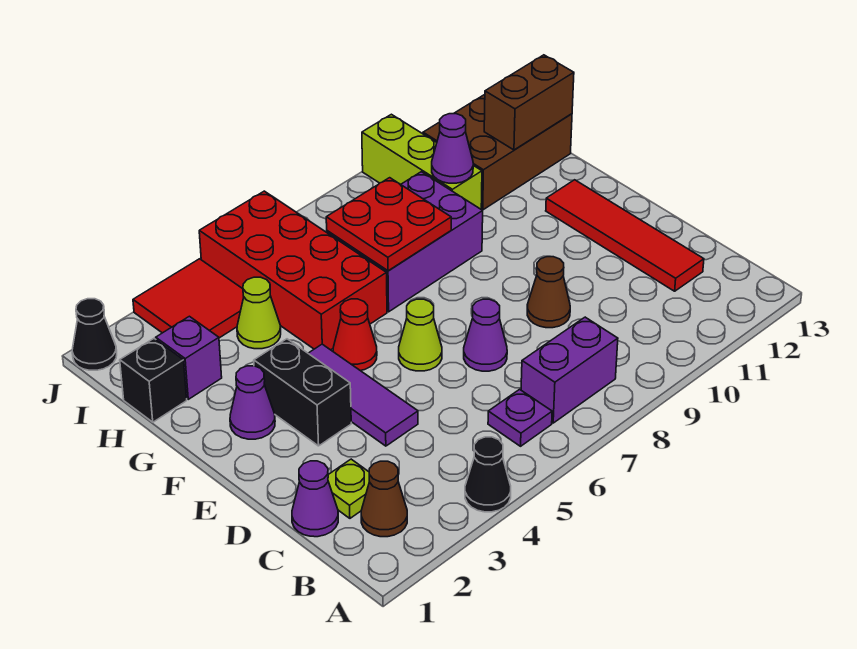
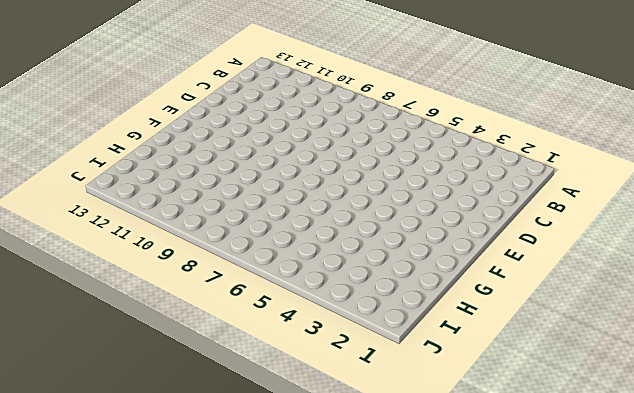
none -> black 1x1 cone [465,437,511,512]
none -> brown 1x1 cone [361,461,407,537]
none -> purple 1x1 plate [488,389,552,446]

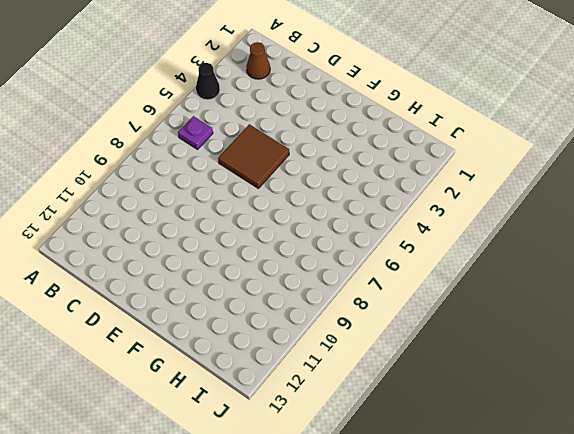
brown 2x2 tile [218,124,289,188] -> lime 1x1 cone [399,299,442,371]
none -> purple 1x2 brick [521,317,618,423]
none -> purple 1x1 cone [292,461,338,537]
none -> lime 1x1 plate [328,459,369,518]

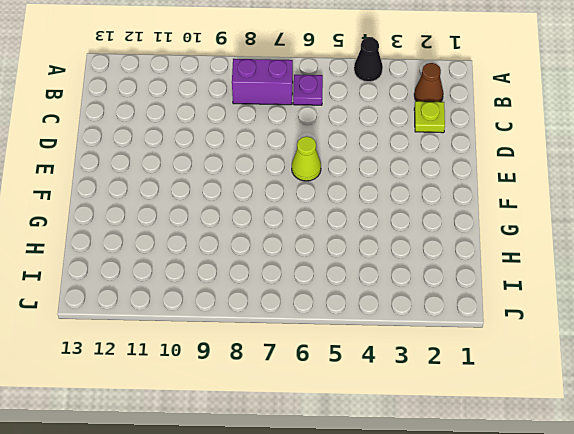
none -> purple 1x1 cone [292,461,338,537]
none -> red 1x4 tile [546,180,704,291]
none -> purple 1x3 tile [308,344,418,446]

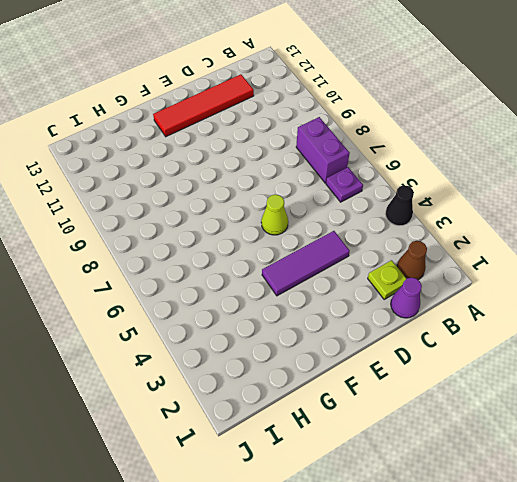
none -> purple 1x1 cone [464,299,507,371]
none -> brown 1x1 cone [527,257,570,328]
none -> black 1x2 brick [254,339,351,446]

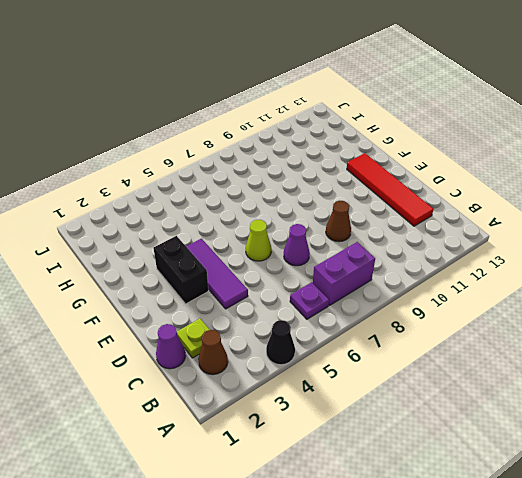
none -> purple 1x1 cone [230,366,275,439]
none -> red 1x1 cone [333,299,377,371]
none -> red 2x4 brick [199,191,387,350]

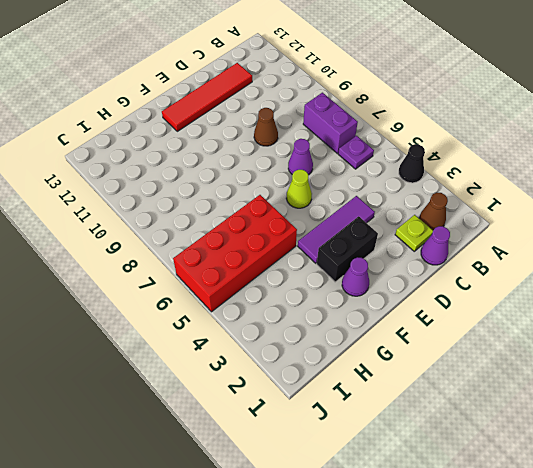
none -> red 1x1 cone [333,299,377,371]
none -> purple 2x3 brick [327,172,483,312]
none -> black 1x1 brick [120,339,187,422]

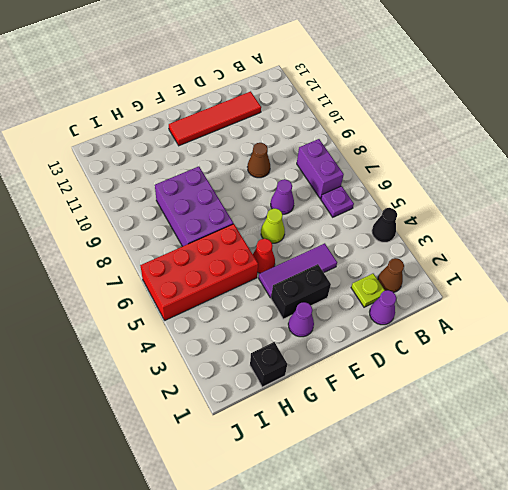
none -> purple 1x1 brick [156,316,222,399]
none -> lime 1x1 cone [237,277,281,349]
none -> lime 1x3 brick [362,114,482,209]

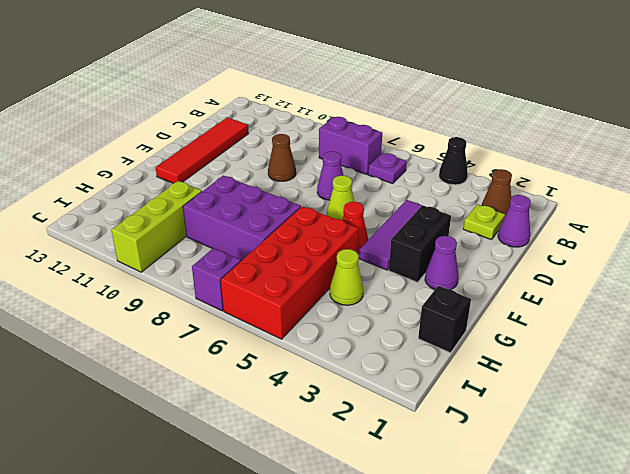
purple 1x1 brick [192,248,241,311] -> purple 1x1 brick moved to [156,316,222,399]
none -> brown 2x3 brick [423,95,572,210]
none -> red 2x2 tile [133,259,244,338]
none -> black 1x1 cone [72,299,117,370]

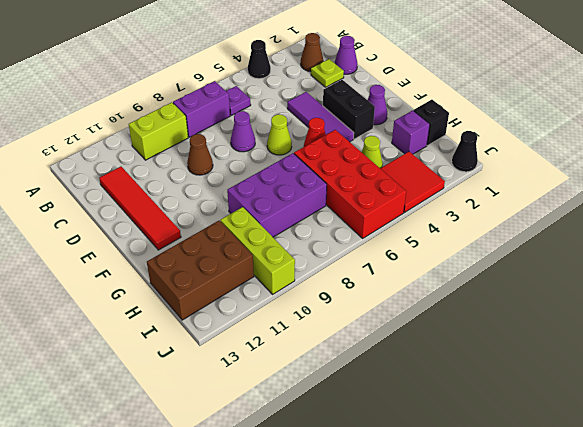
lime 1x2 brick [129,102,188,160] -> none
none -> red 2x2 plate [326,178,451,271]
none -> purple 1x1 cone [432,114,473,183]
none -> brown 1x2 brick [484,55,574,150]

